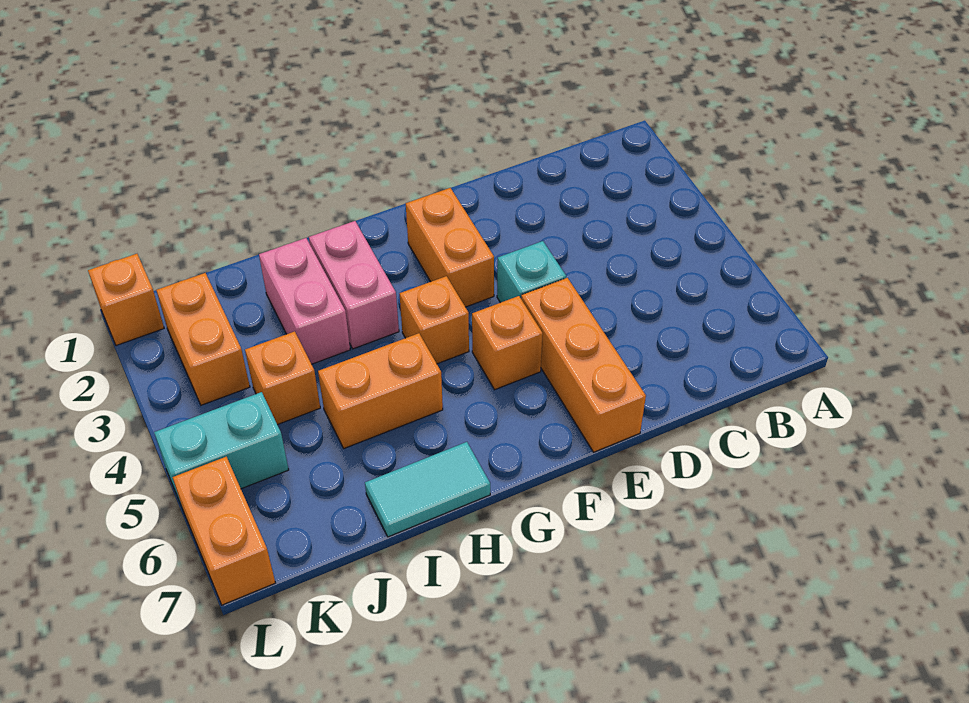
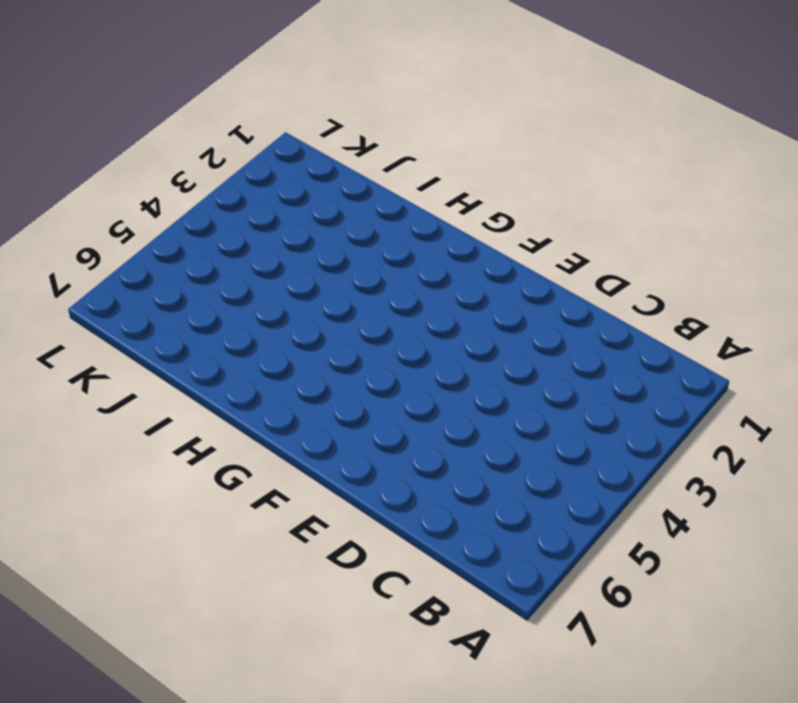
none -> cyan 1x1 brick [497,241,566,303]
none -> orange 1x3 brick [521,278,646,452]
none -> orange 1x2 brick [406,188,494,307]

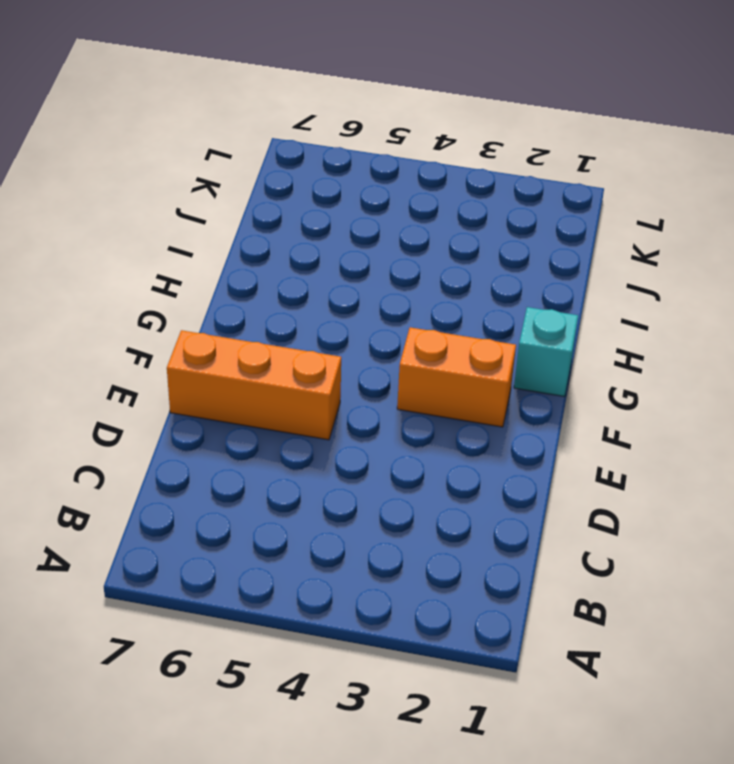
cyan 1x1 brick [514,307,578,397] -> cyan 1x1 brick moved to [497,241,566,303]
none -> orange 1x1 brick [472,296,543,390]
none -> orange 1x1 brick [400,276,469,364]
none -> pink 1x2 brick [309,221,399,349]

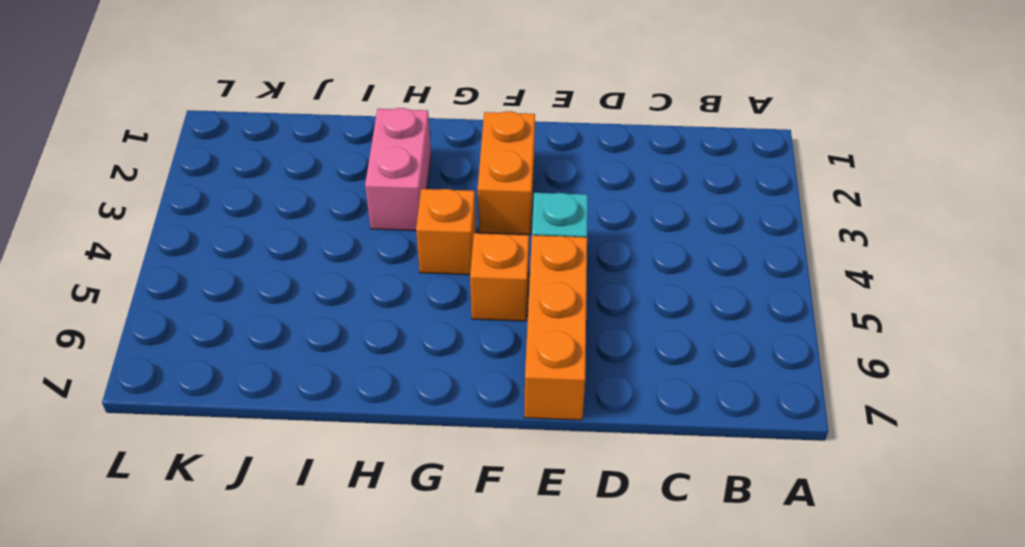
none -> orange 1x2 brick [318,333,443,448]
none -> cyan 1x2 tile [365,442,490,537]
none -> pink 1x2 brick [259,238,350,364]

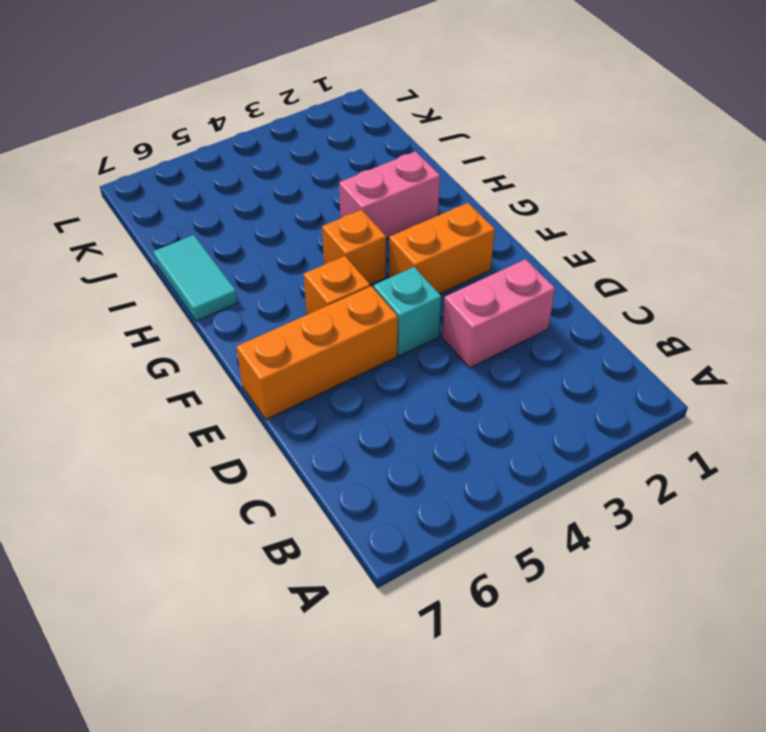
pink 1x2 brick [442,259,555,368] -> pink 1x2 brick moved to [259,238,350,364]
none -> orange 1x2 brick [318,333,443,448]
none -> orange 1x1 brick [245,331,320,425]
none -> orange 1x2 brick [156,273,250,405]

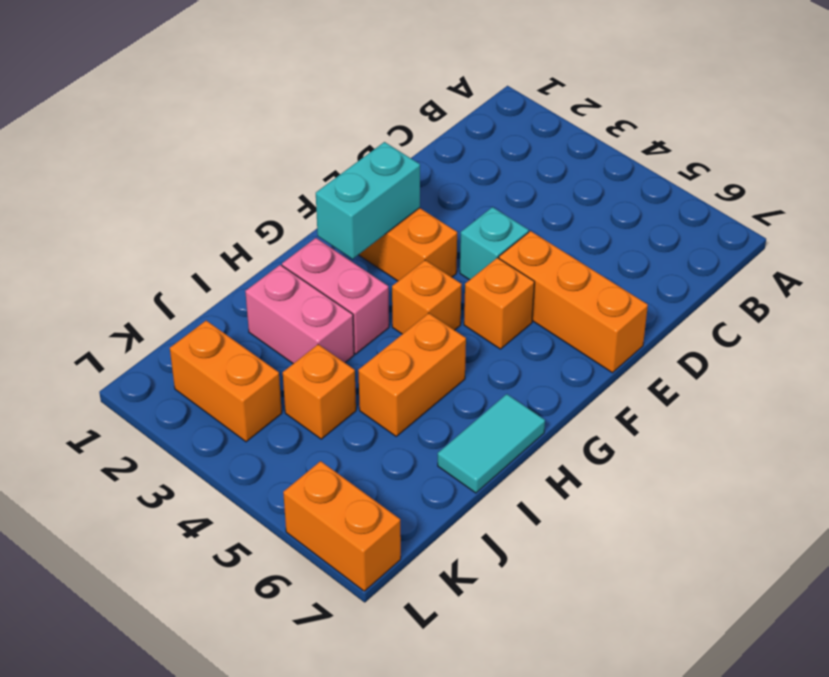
cyan 1x2 brick [316,142,420,259] -> cyan 1x2 brick moved to [154,392,289,506]
none -> orange 1x1 brick [88,254,164,346]

